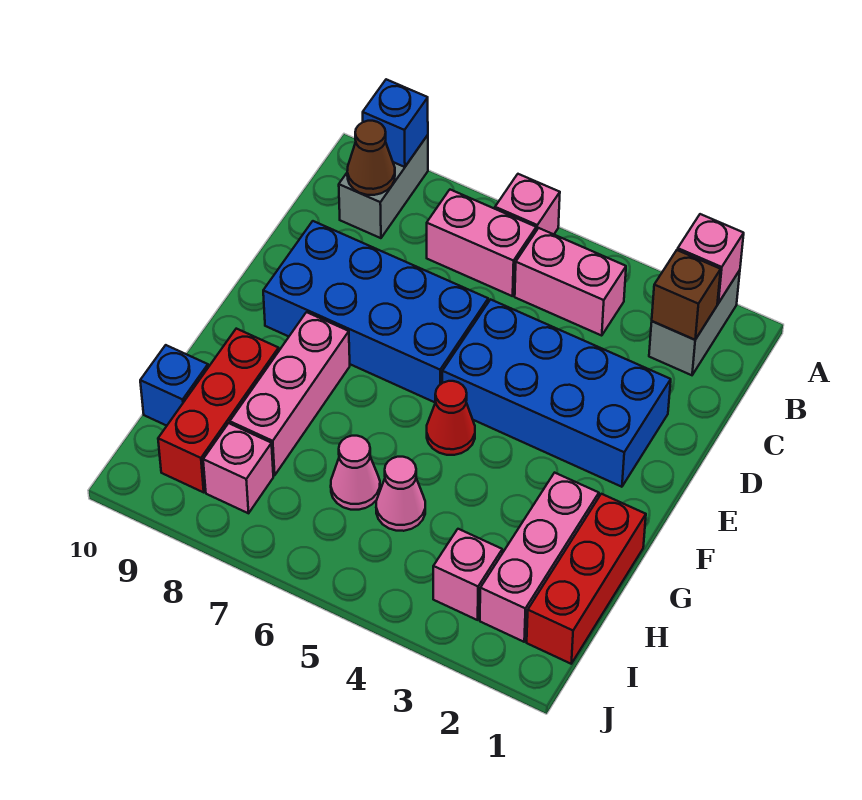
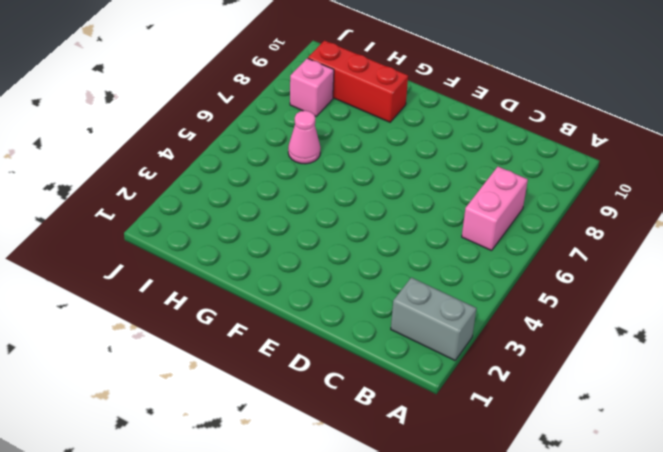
none -> pink 1x1 brick [495,174,560,234]
none -> grey 1x2 brick [339,135,428,238]
none -> pink 1x2 brick [515,228,626,336]

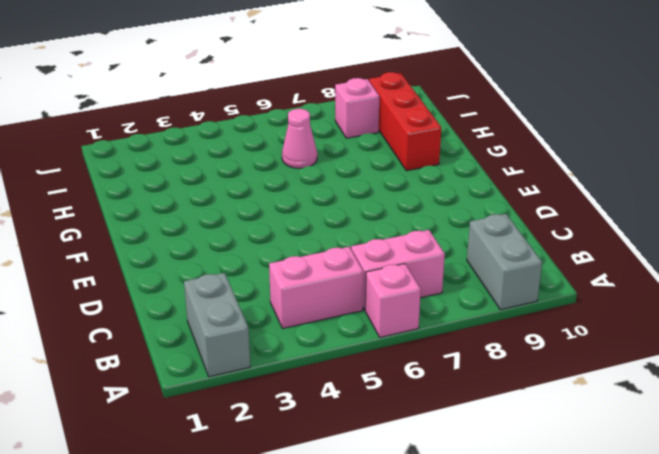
none -> blue 2x4 brick [442,299,671,487]
none -> blue 2x4 brick [263,221,488,402]
none -> red 1x1 cone [427,381,475,455]

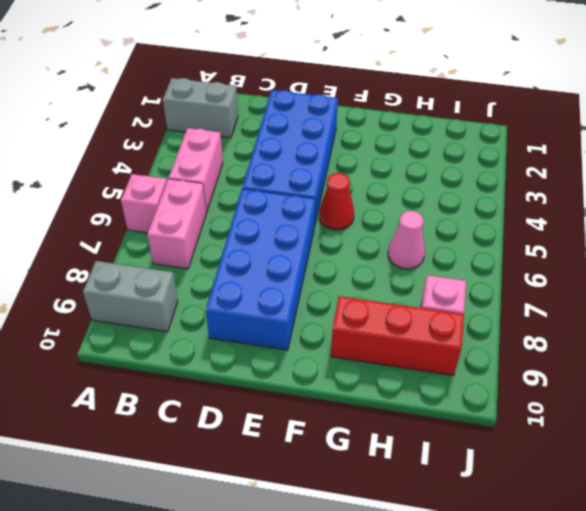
none -> pink 1x3 brick [230,312,350,475]
none -> red 1x3 brick [527,494,646,664]
none -> pink 1x3 brick [480,473,599,642]

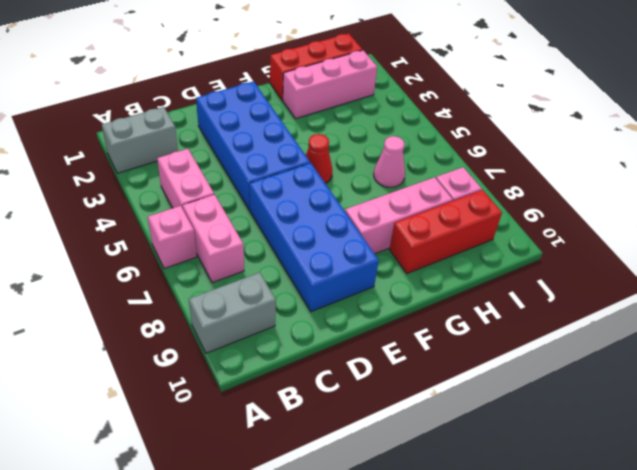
none -> pink 1x1 cone [376,457,425,531]
none -> blue 1x1 brick [140,345,208,426]
none -> pink 1x1 brick [433,529,502,620]

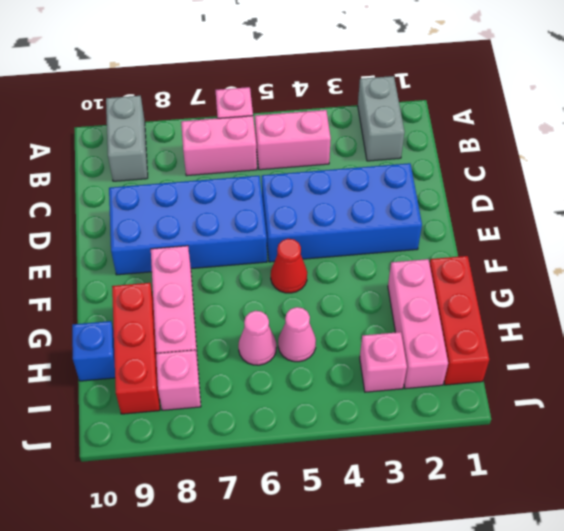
none -> pink 1x1 brick [678,214,744,303]
none -> blue 1x1 brick [363,79,428,167]
none -> brown 1x1 brick [652,250,721,340]

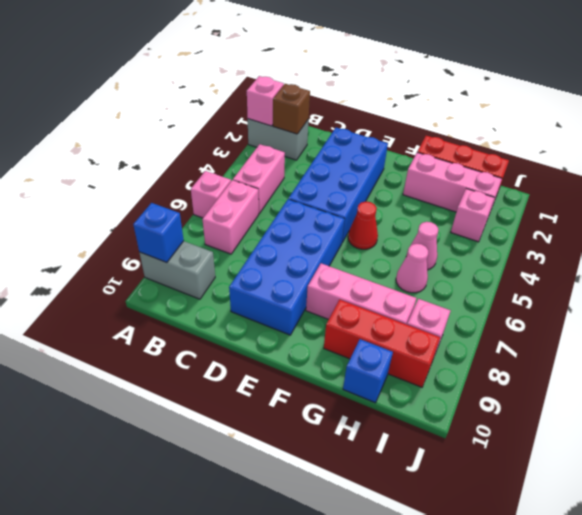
none -> brown 1x1 cone [347,121,395,195]

